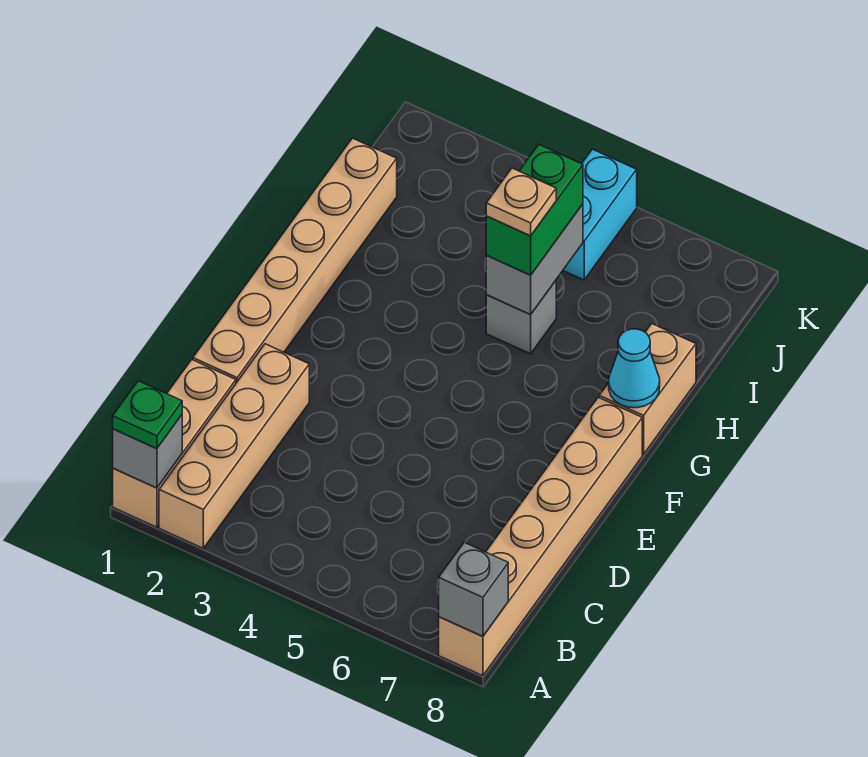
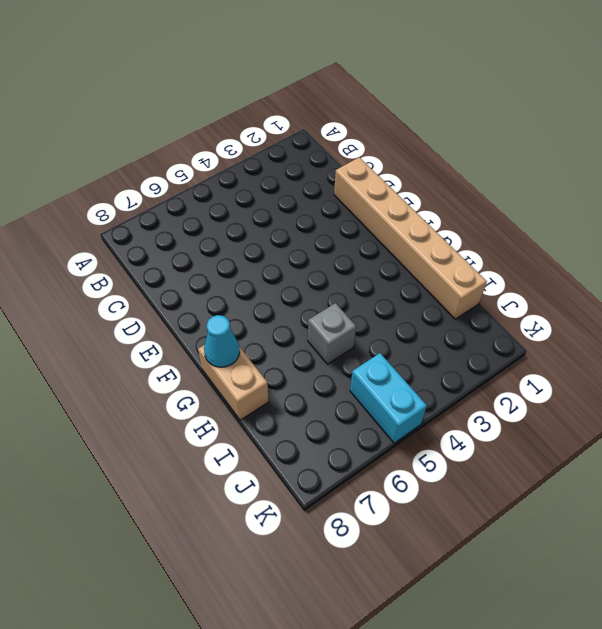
none -> tan 1x3 brick [113,360,236,527]
none -> tan 1x4 brick [159,344,309,548]
none -> tan 1x6 brick [439,397,642,676]

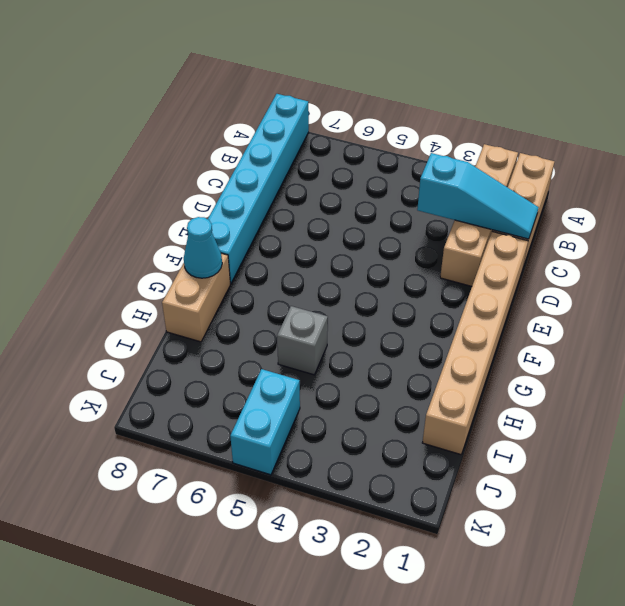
cyan 1x6 brick [208,94,309,284] -> tan 1x6 brick [439,397,642,676]
cyan 1x3 slope [417,153,539,239] -> none
none -> grey 1x1 brick [113,415,182,488]
none -> grey 1x1 brick [439,542,508,637]
none -> grey 1x2 brick [486,204,583,314]

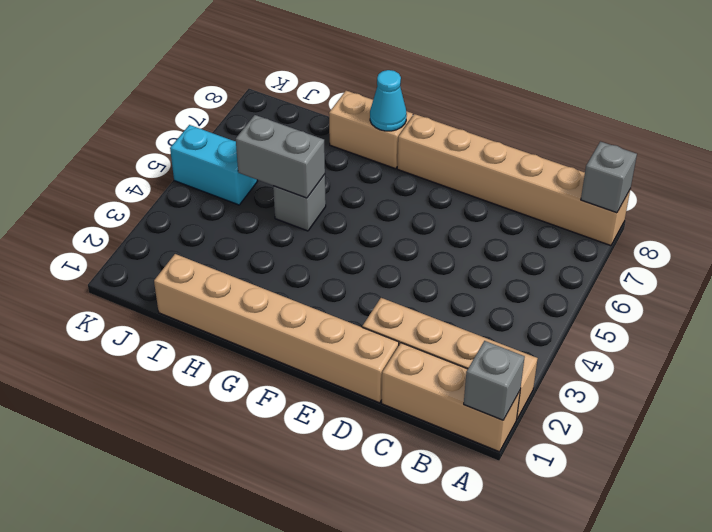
none -> green 1x1 plate [113,381,182,449]
none -> green 1x2 brick [486,144,583,275]
none -> tan 1x1 plate [486,168,556,236]

